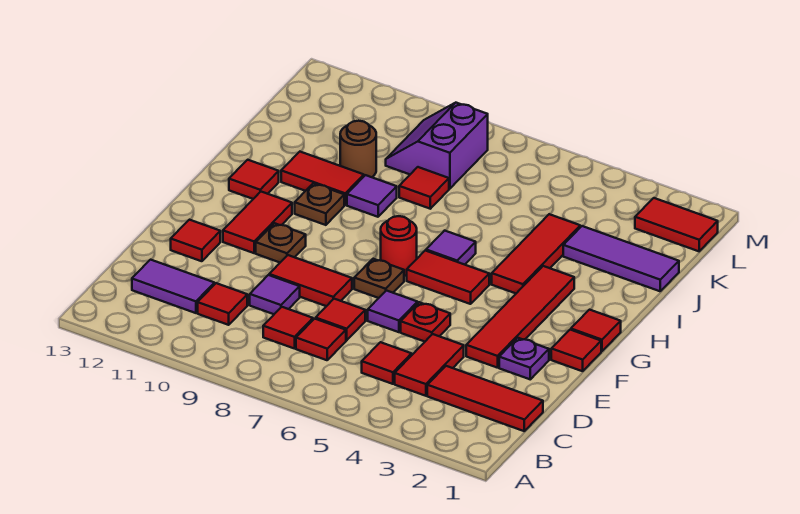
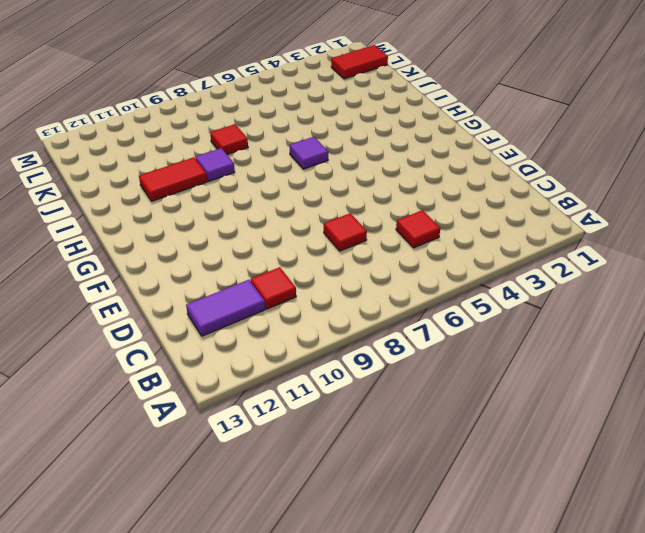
none -> red 1x3 tile [427,366,543,431]
none -> red 1x2 tile [395,334,464,396]
none -> red 1x1 tile [296,319,346,360]
none -> red 1x1 tile [263,307,313,349]

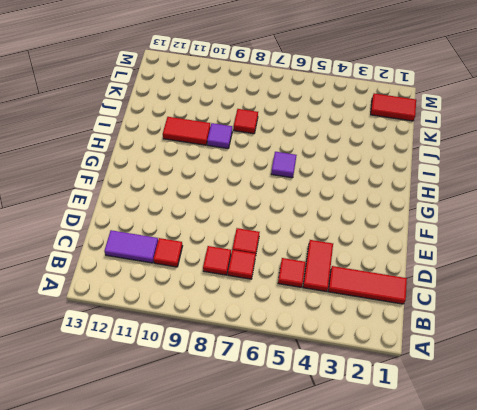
none -> purple 1x1 tile [250,275,300,314]
none -> purple 1x1 plate [499,338,549,379]
none -> red 1x4 tile [466,266,574,368]
none -> red 1x1 plate [401,302,450,342]

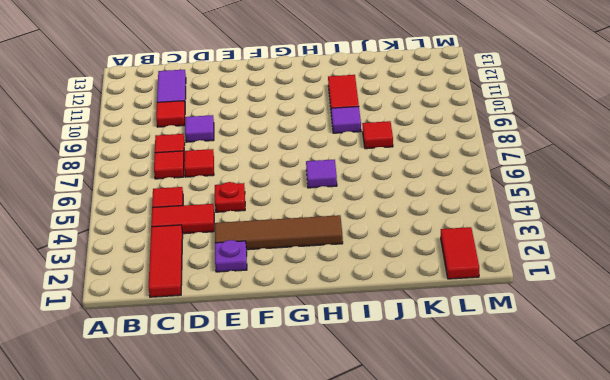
brown 1x4 tile [215,215,343,250] -> red 1x4 tile [466,266,574,368]
none -> purple 1x1 tile [368,290,418,332]
none -> red 1x2 tile [269,255,352,306]
none -> red 1x1 tile [171,220,220,261]
none -> red 1x1 tile [551,330,601,371]

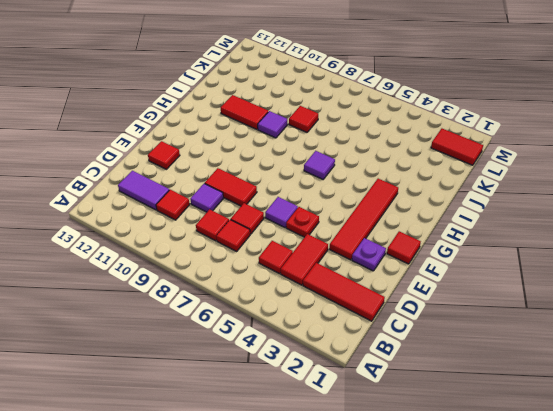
none -> brown 1x1 plate [354,259,404,298]
none -> brown 1x1 plate [256,223,306,262]
none -> red 1x2 tile [223,192,292,253]
none -> red 1x1 tile [571,310,621,351]

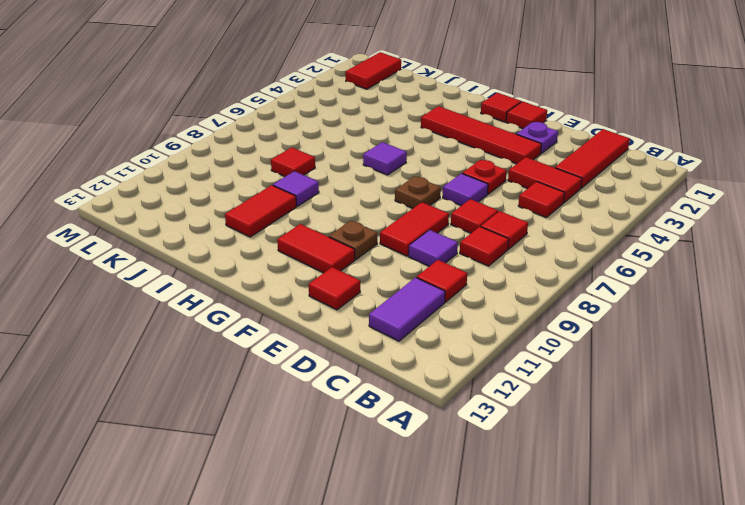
none -> red 1x2 tile [407,251,489,304]
none -> red 1x1 round brick [381,216,417,276]
none -> red 1x3 tile [492,214,580,293]
none -> brown 1x1 plate [295,183,344,225]

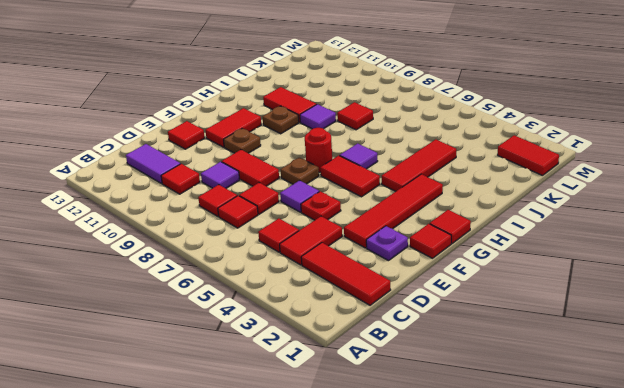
none -> red 1x1 tile [229,160,279,199]
none -> purple 1x3 tile [563,226,679,291]
none -> brown 1x1 round brick [340,121,376,177]
none -> purple 2x2 slope [386,103,488,189]

